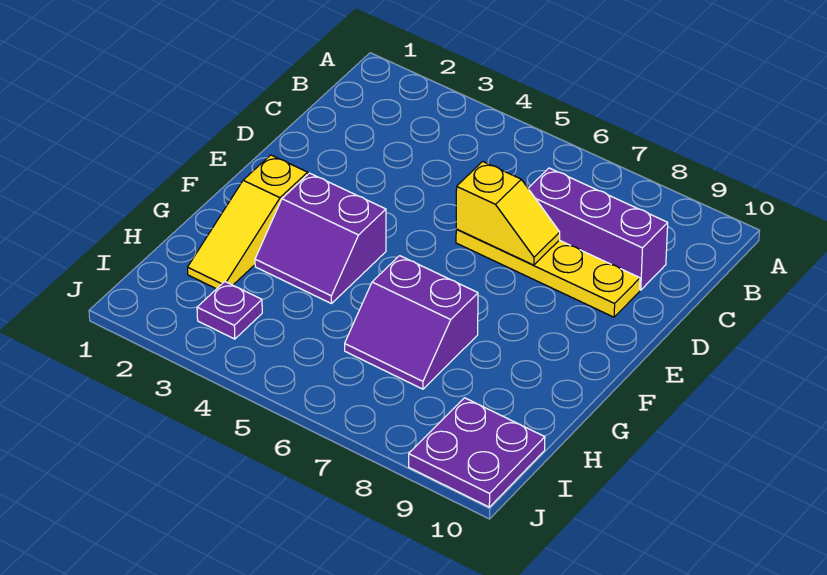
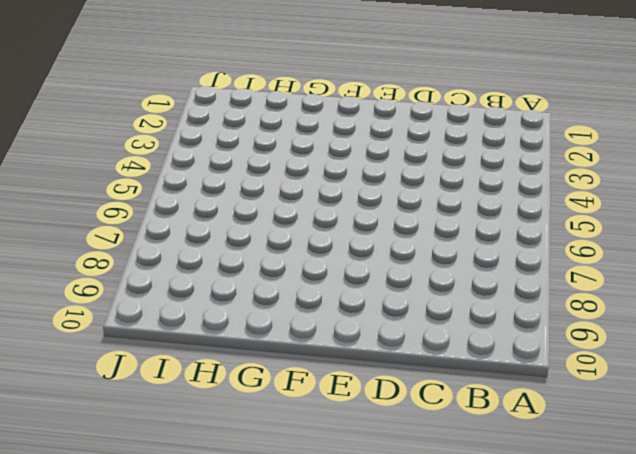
none -> purple 1x3 brick [528,168,668,290]
none -> yellow 1x4 plate [456,229,640,317]

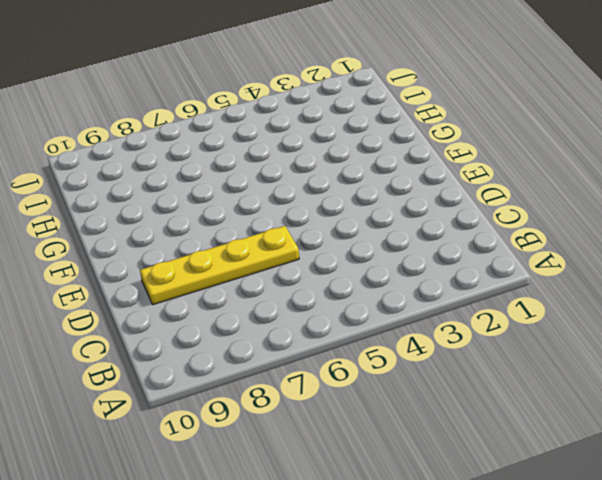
none -> purple 1x3 brick [528,168,668,290]
none -> yellow 1x3 slope [188,155,308,289]

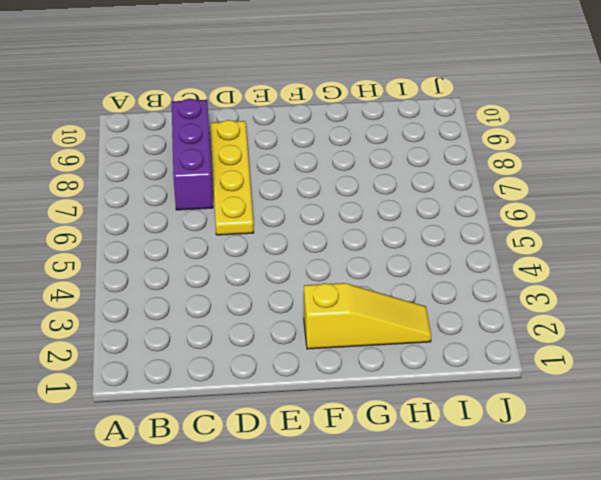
none -> purple 2x2 slope [255,173,386,304]
none -> purple 2x2 slope [345,256,478,389]

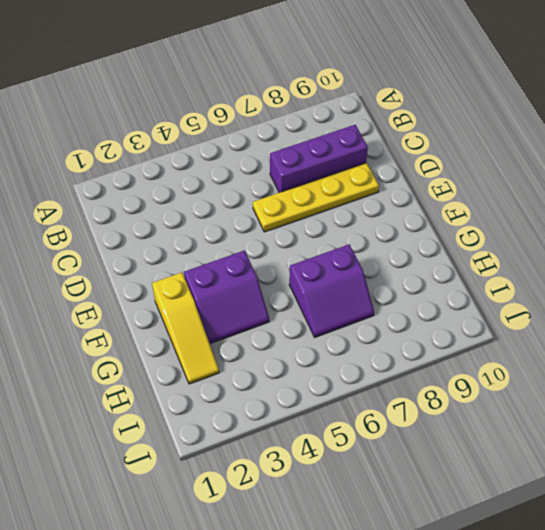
none -> purple 1x1 plate [197,282,262,339]
none -> purple 2x2 plate [409,398,545,507]

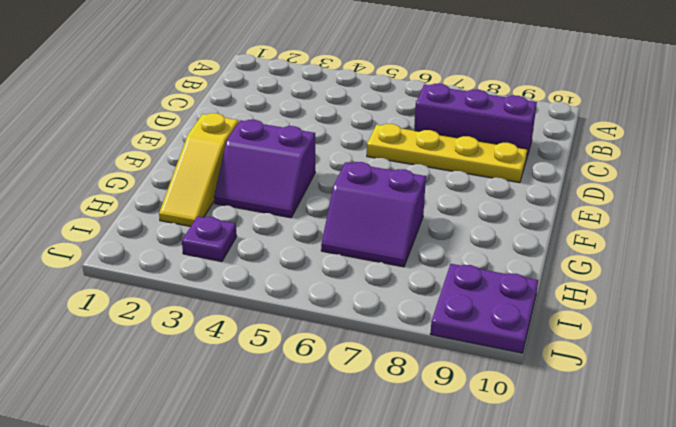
none -> yellow 1x2 slope [456,161,560,265]

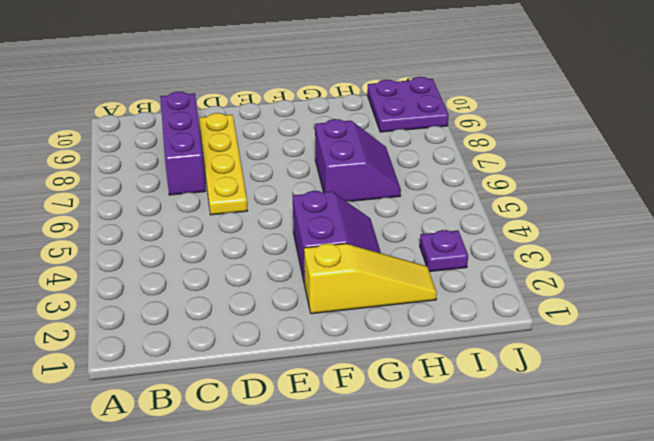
none -> yellow 1x2 slope [456,161,560,265]

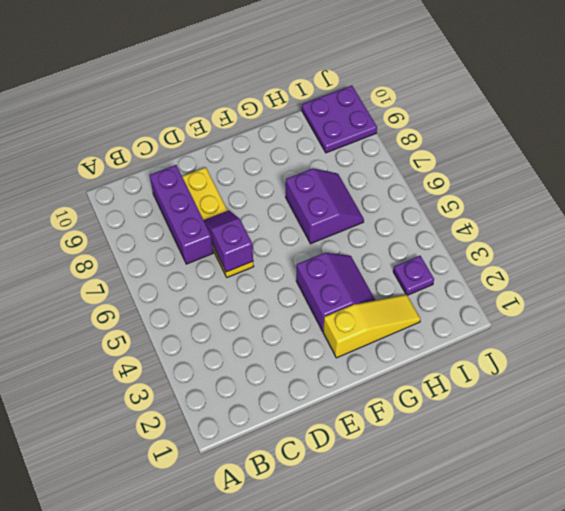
purple 1x2 slope [204,210,253,272] -> yellow 1x2 slope [456,161,560,265]

